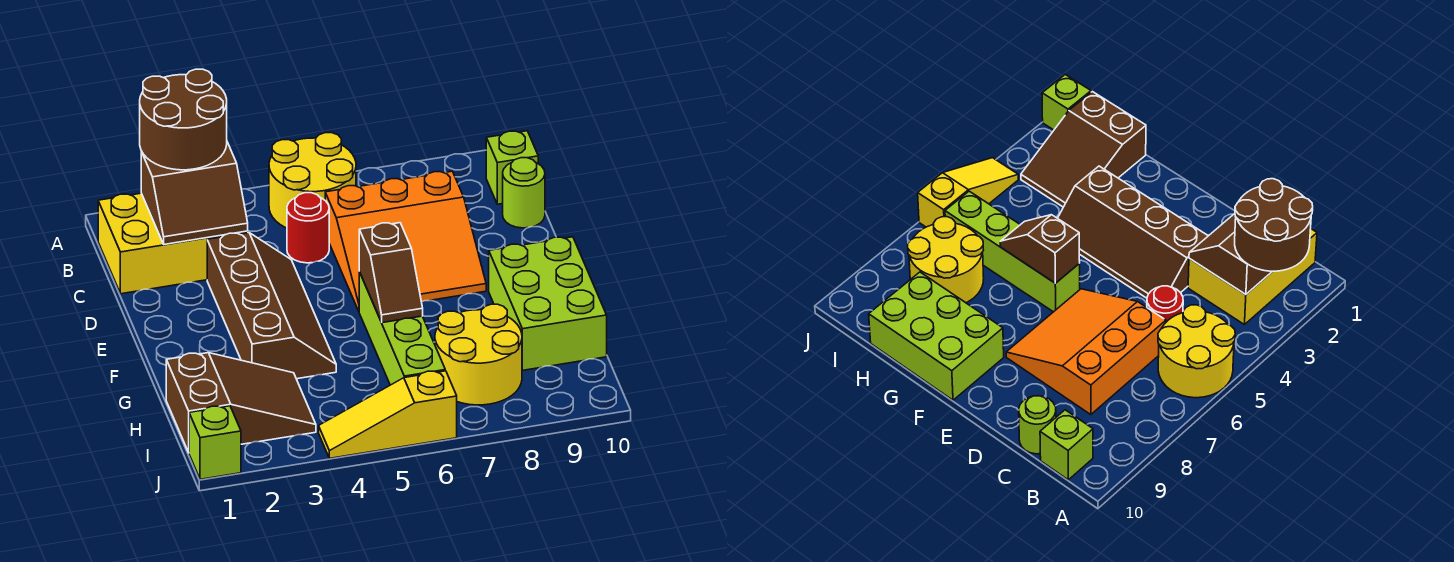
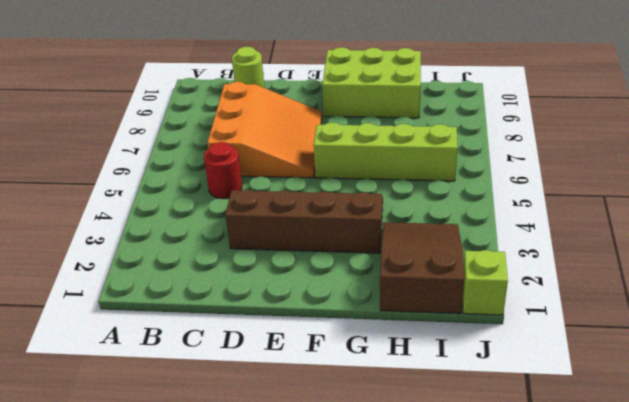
none -> yellow 2x2 round brick [269,133,356,228]
none -> yellow 2x3 brick [98,193,248,294]
none -> lime 1x1 brick [486,131,538,204]

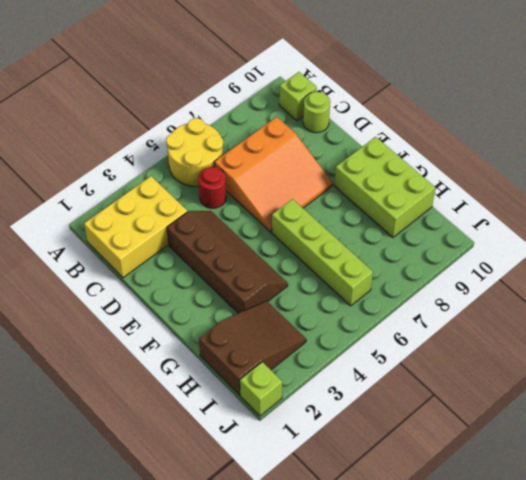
none -> yellow 2x2 round brick [435,304,522,405]
none -> yellow 1x3 slope [319,371,457,458]
none -> brown 2x2 slope [141,142,248,244]

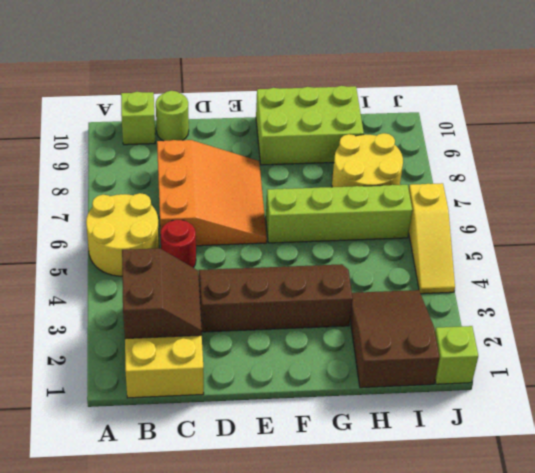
none -> brown 1x2 slope [359,223,423,323]
none -> brown 2x2 round brick [140,69,227,170]

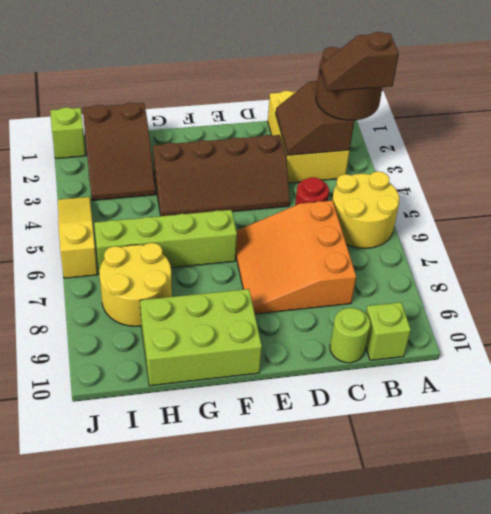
brown 1x2 slope [320,32,399,91] -> brown 1x2 slope moved to [359,223,423,323]

